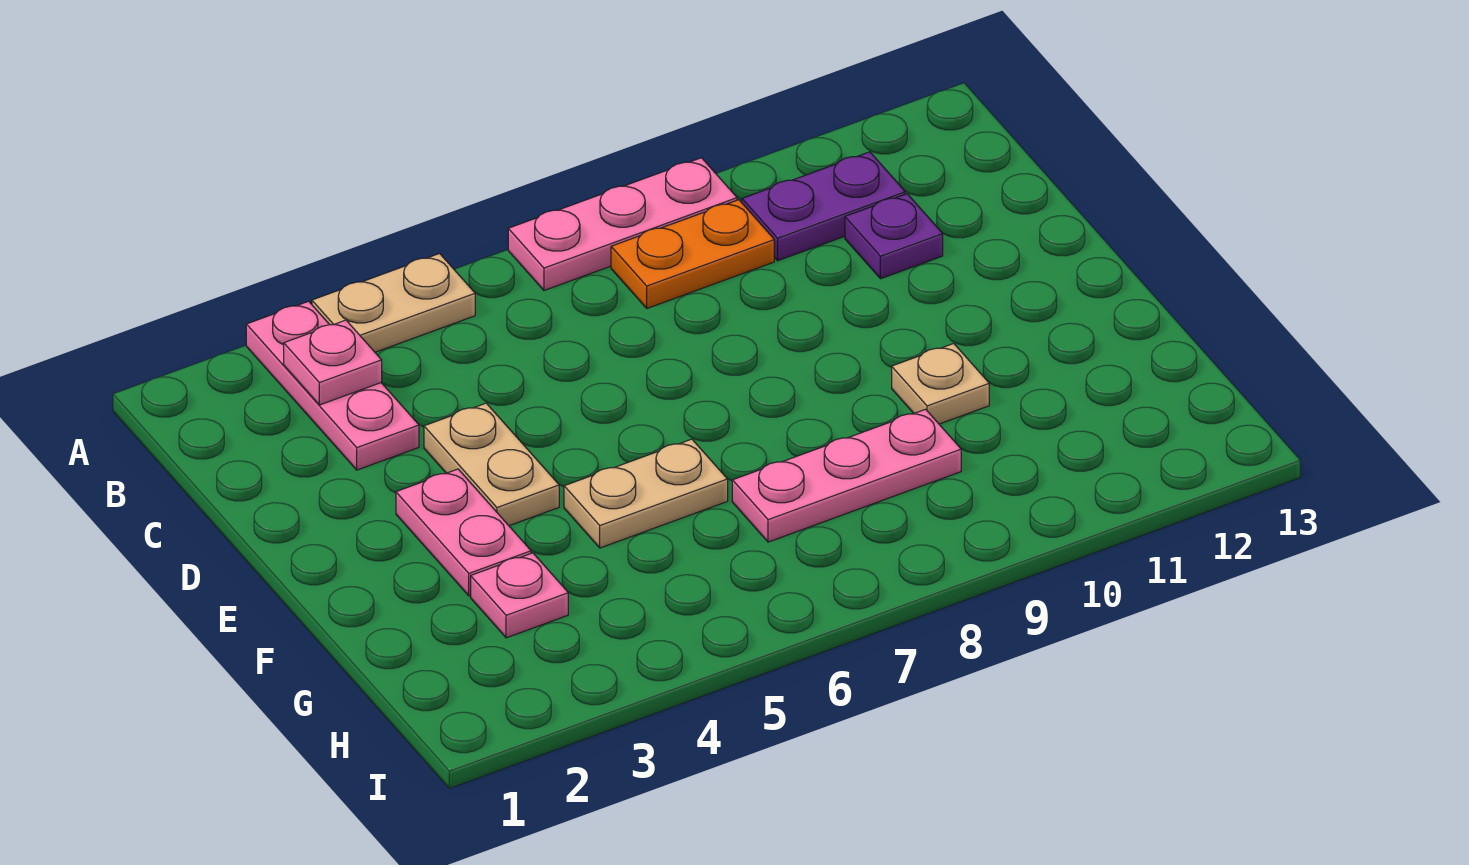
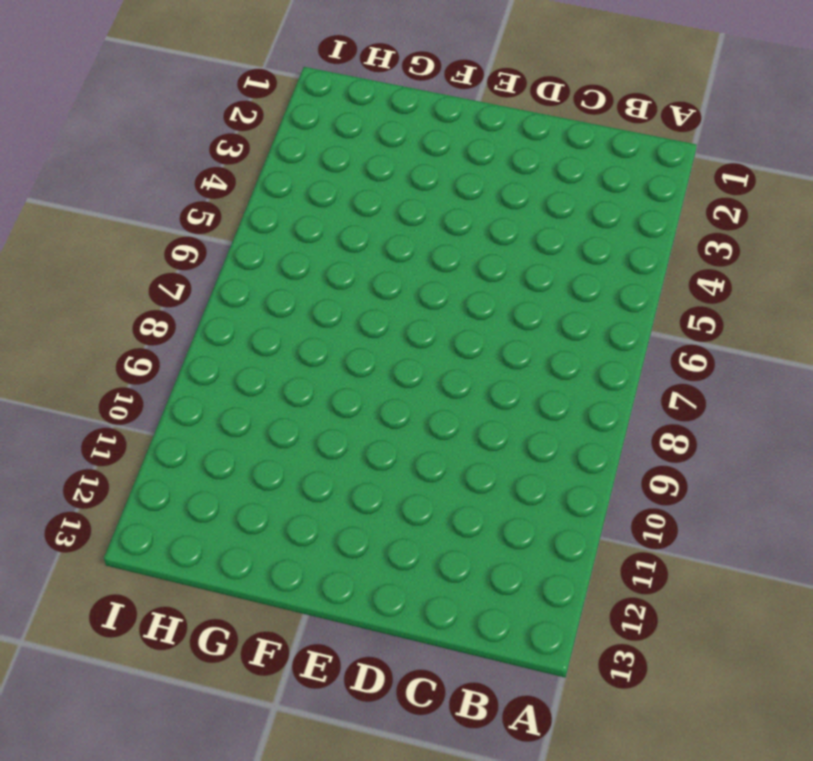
none -> pink 1x3 plate [246,301,419,470]
none -> tan 1x2 plate [312,254,475,352]
none -> pink 1x3 plate [508,158,737,290]

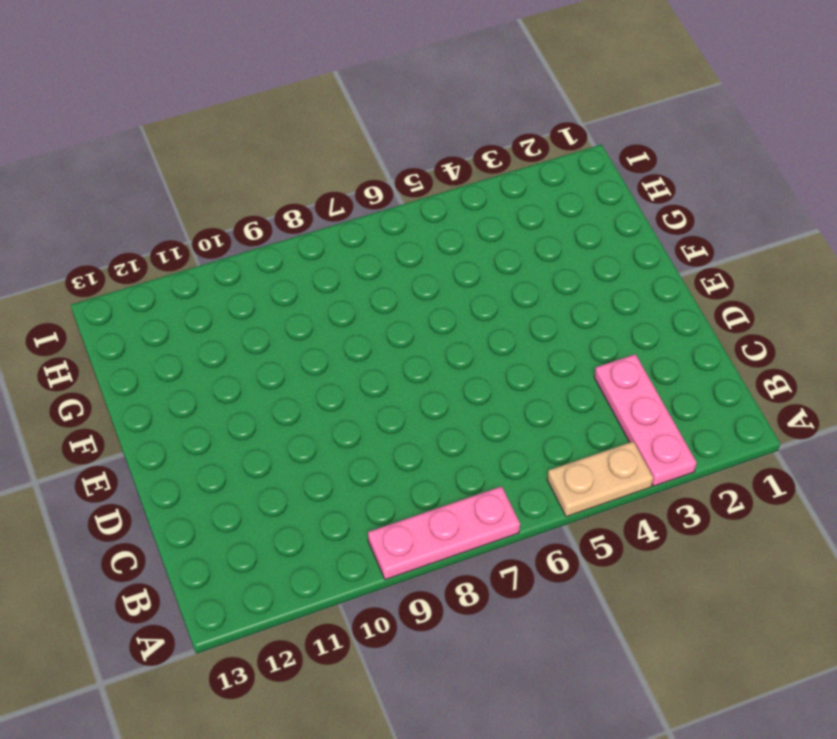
none -> orange 1x2 plate [611,200,774,308]
none -> purple 1x2 plate [742,152,905,261]
none -> purple 1x1 plate [845,194,943,279]

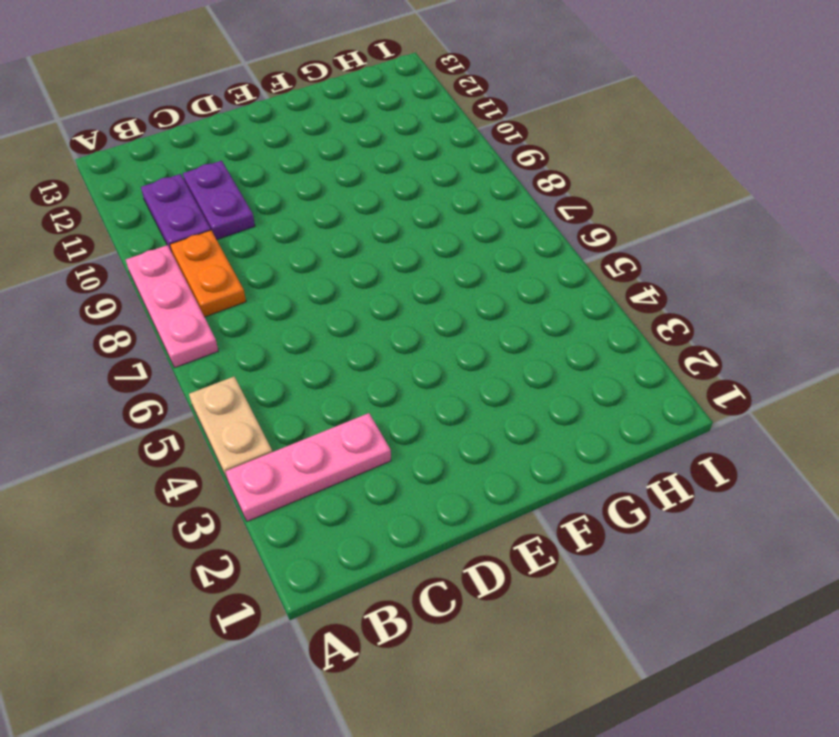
purple 1x2 plate [183,161,255,240] -> purple 1x1 plate [845,194,943,279]
none -> tan 1x2 plate [424,403,559,526]
none -> pink 1x2 plate [396,469,531,596]
none -> tan 1x2 plate [564,439,728,548]

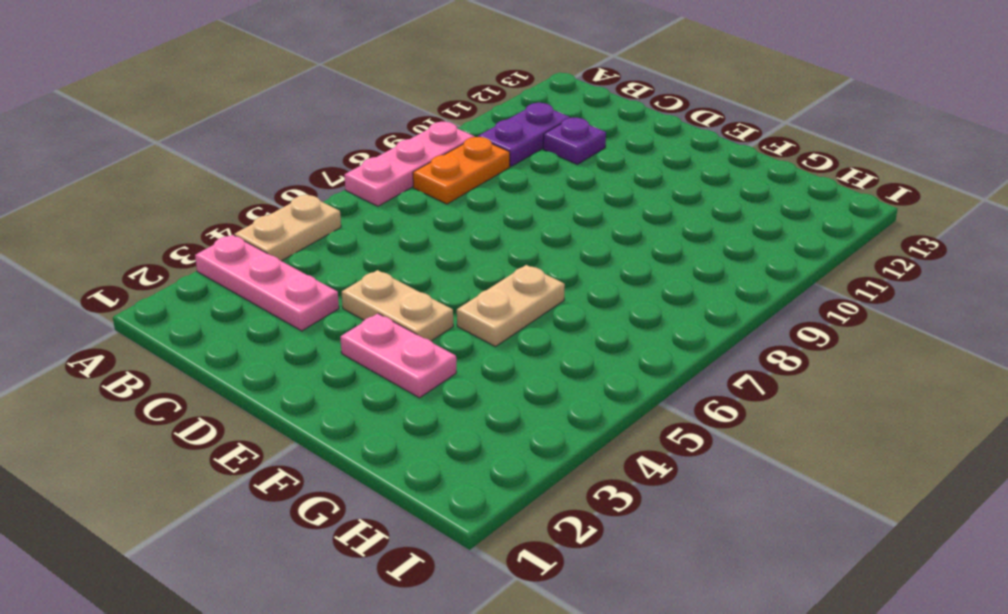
none -> tan 1x1 plate [892,344,989,424]
none -> pink 1x1 plate [471,553,568,638]
none -> pink 1x3 plate [732,409,961,542]

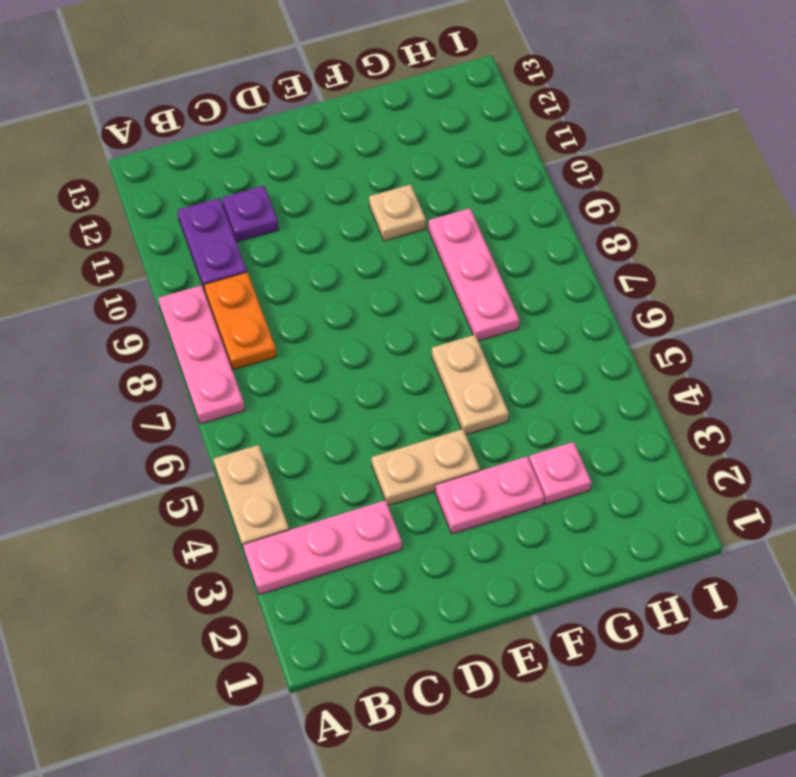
none -> pink 1x1 plate [284,320,382,405]

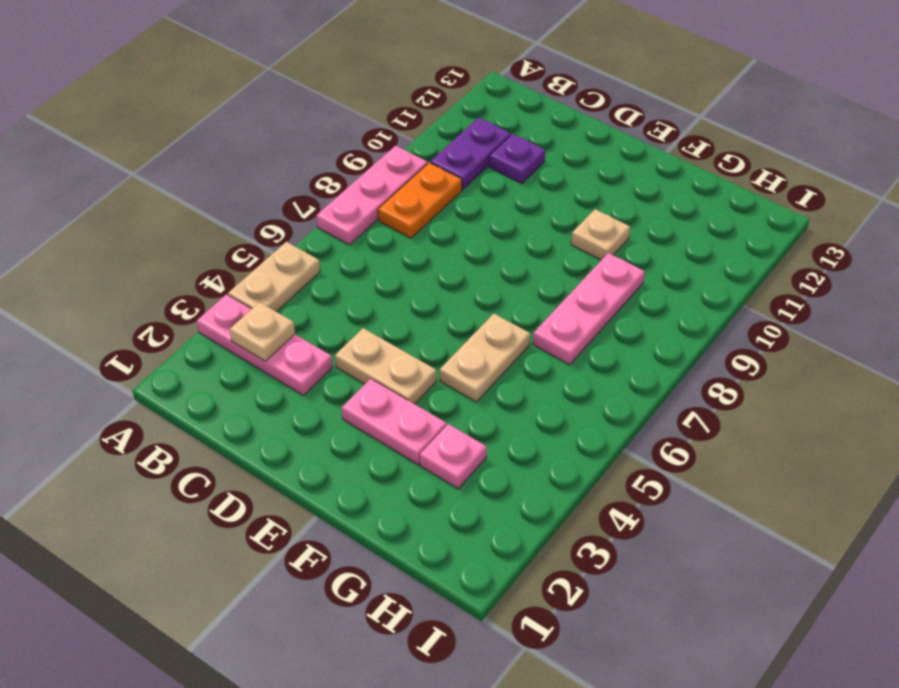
tan 1x1 plate [230,302,295,361] -> pink 1x1 plate [284,320,382,405]

